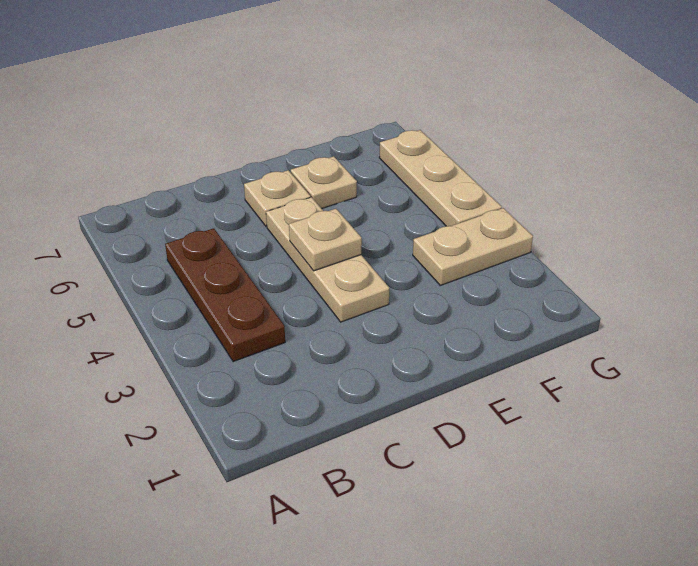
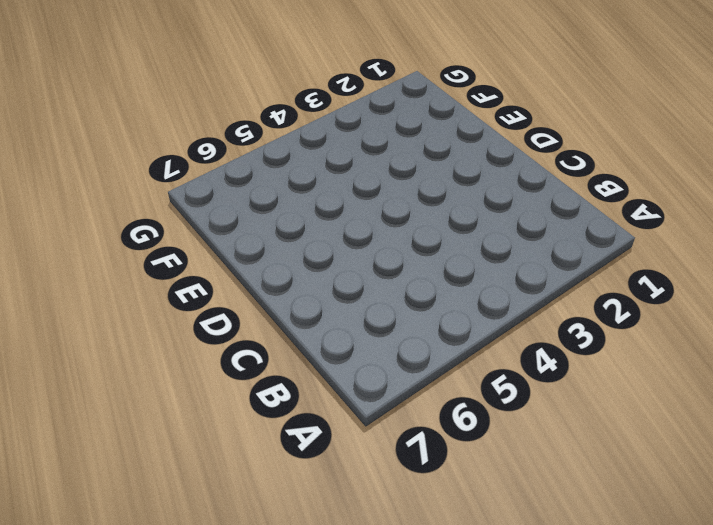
none -> brown 1x3 plate [165,228,285,362]
none -> tan 1x3 plate [266,197,389,322]

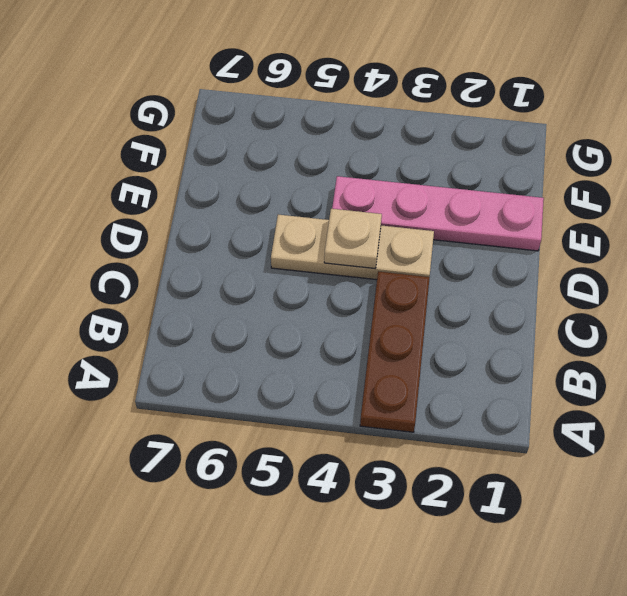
brown 1x3 plate [360,271,430,432] -> brown 1x3 plate turned to [165,228,285,362]
pink 1x4 plate [332,176,544,251] -> none
none -> tan 1x1 plate [244,170,311,227]
none -> tan 1x1 plate [291,156,357,209]

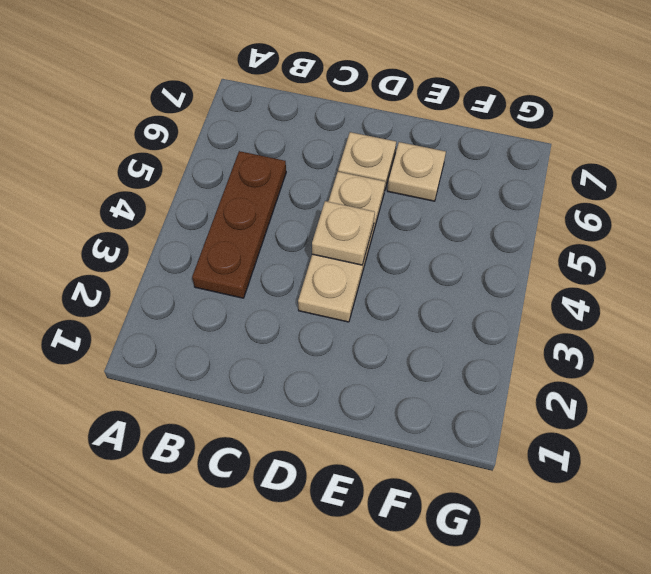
none -> tan 1x2 plate [413,208,533,285]
none -> tan 1x3 plate [379,130,502,226]

